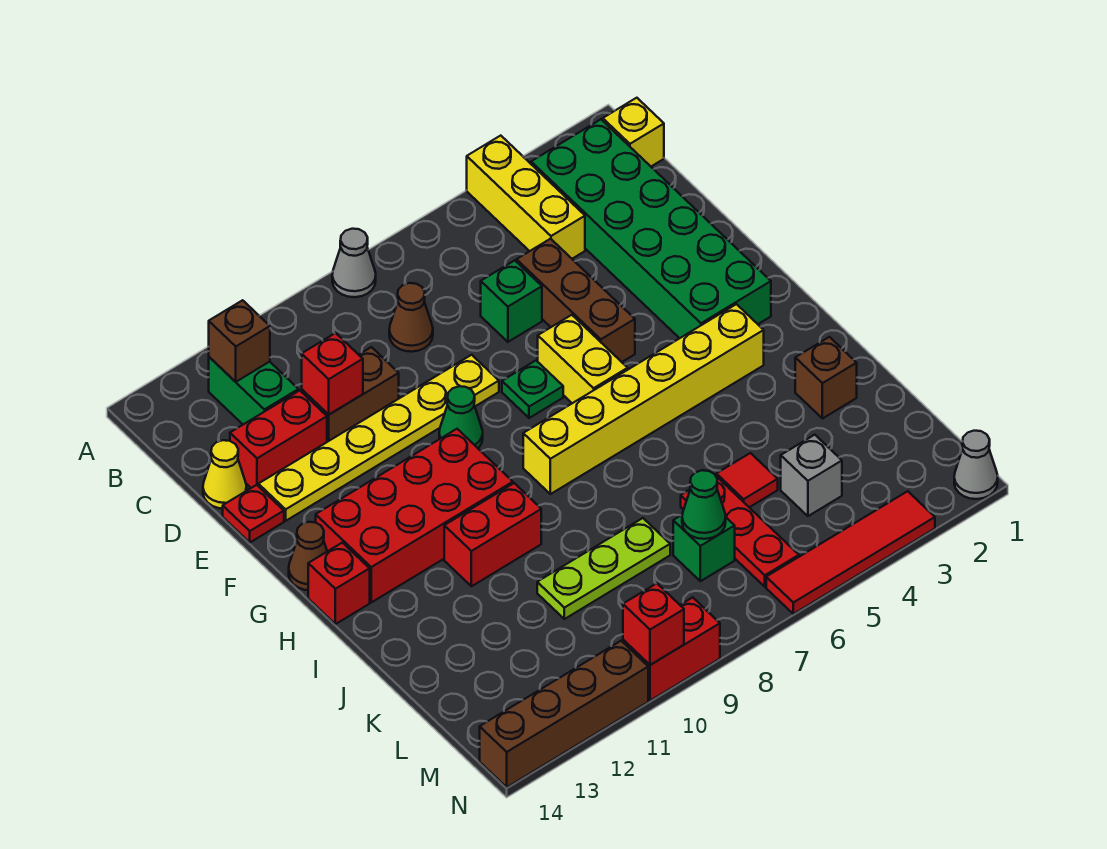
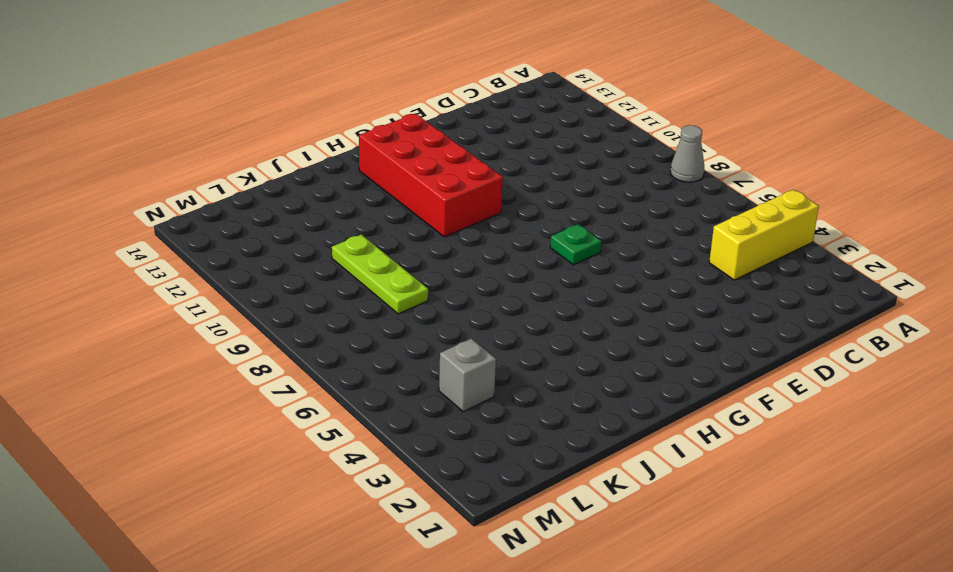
none -> yellow 1x1 brick [603,98,664,166]
none -> green 2x6 brick [531,119,771,338]
none -> green 1x2 brick [209,357,298,424]
none -> brown 1x1 cone [389,283,433,352]

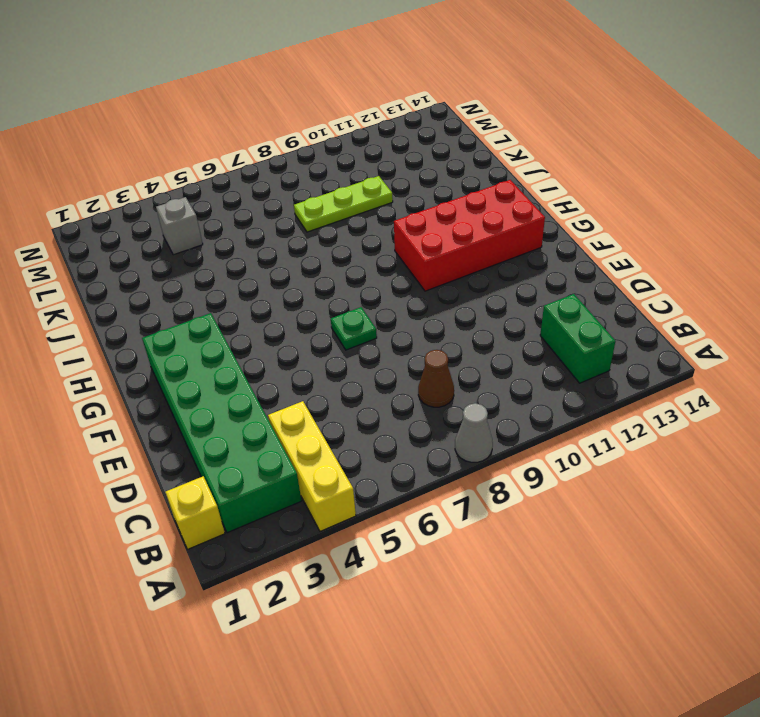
none -> brown 1x3 brick [517,239,635,362]
none -> green 1x1 brick [481,260,542,342]
none -> brown 1x2 brick [302,347,399,442]
none -> red 1x2 brick [230,391,327,488]

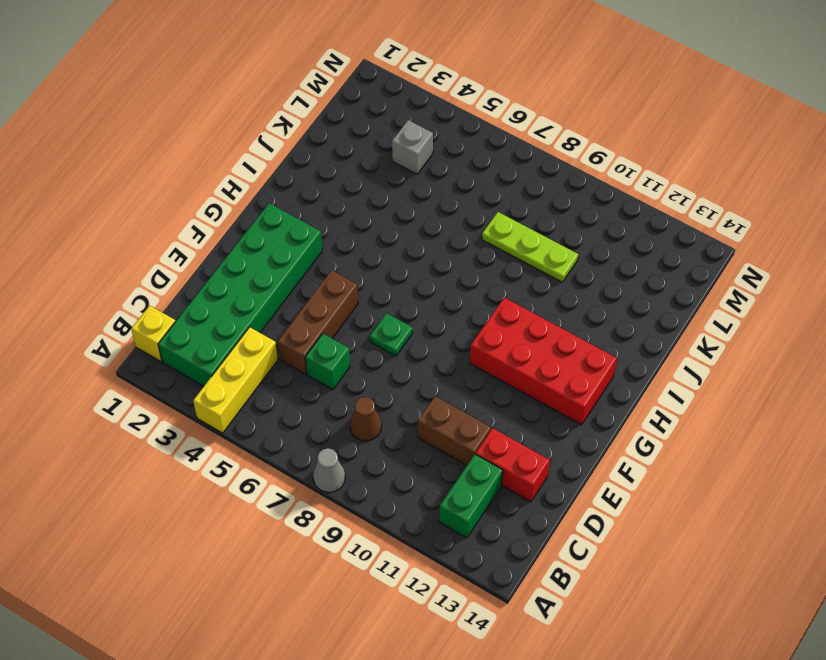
none -> yellow 1x1 cone [203,440,247,509]
none -> yellow 1x6 plate [258,355,499,521]
none -> red 1x1 plate [223,485,284,542]
none -> yellow 1x2 brick [538,315,628,403]

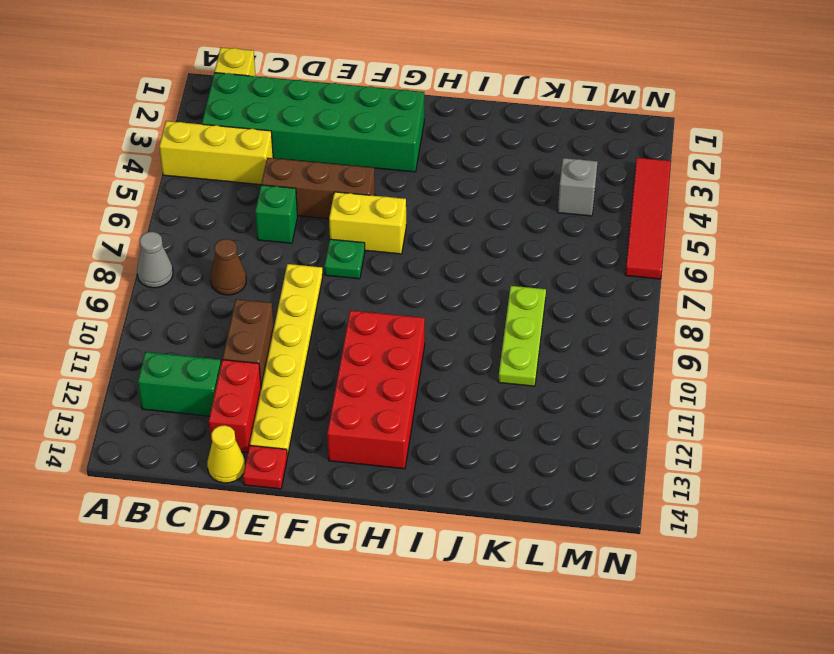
none -> green 1x1 cone [439,386,483,448]
none -> brown 1x1 cone [289,522,327,590]
none -> yellow 1x6 brick [523,304,764,494]
none -> red 1x1 brick [308,543,370,624]

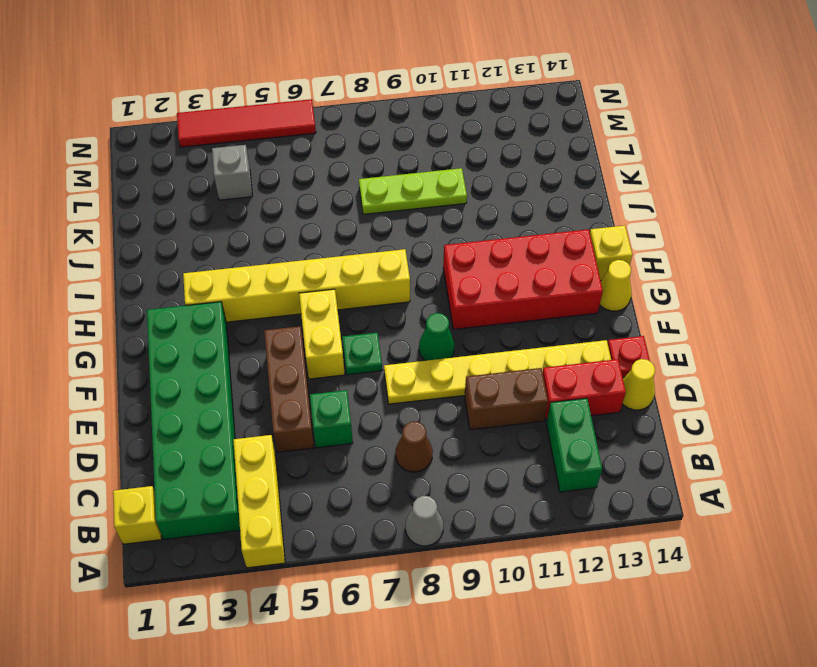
yellow 1x1 cone [600,260,631,311] -> brown 1x1 cone [289,522,327,590]
yellow 1x1 brick [590,225,632,281] -> red 1x1 brick [308,543,370,624]
none -> red 1x2 brick [444,483,541,586]
none -> brown 1x1 brick [795,337,857,419]
none -> red 1x1 tile [716,453,778,507]
none -> red 1x3 plate [681,476,799,587]

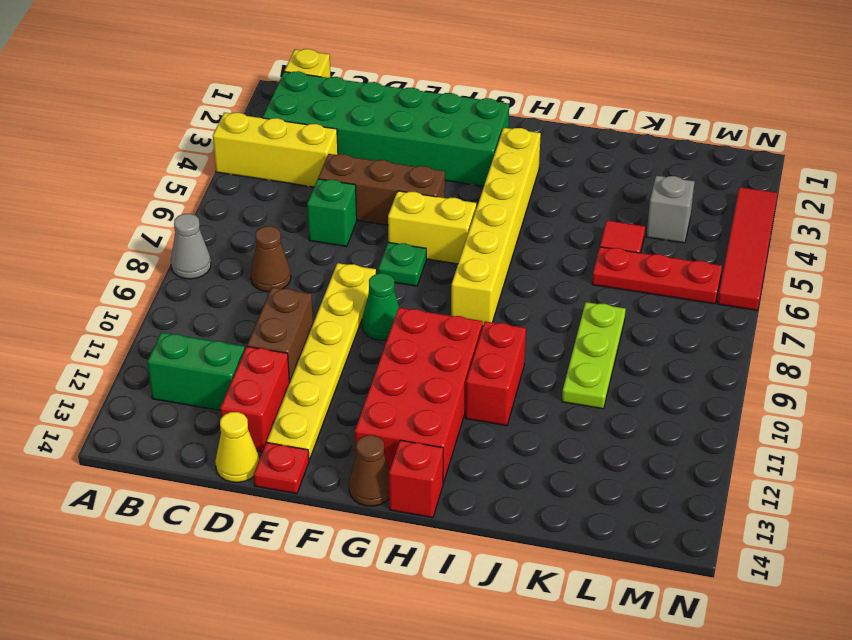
none -> brown 1x1 brick [795,337,857,419]
none -> green 1x1 brick [673,515,735,581]
none -> grey 1x1 cone [954,431,998,499]
none -> red 1x2 brick [623,597,720,701]

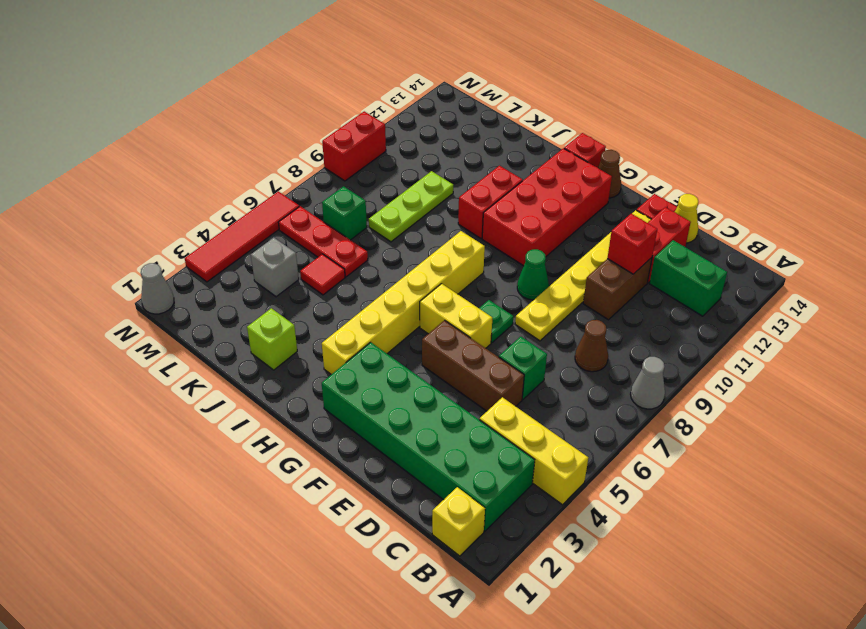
lime 1x1 brick [247,308,297,370] -> brown 1x1 brick [795,337,857,419]
none -> brown 1x4 brick [480,641,648,787]
none -> brown 1x1 brick [209,300,270,382]
none -> green 1x1 cone [682,470,726,539]
none -> red 1x1 brick [623,583,684,665]

